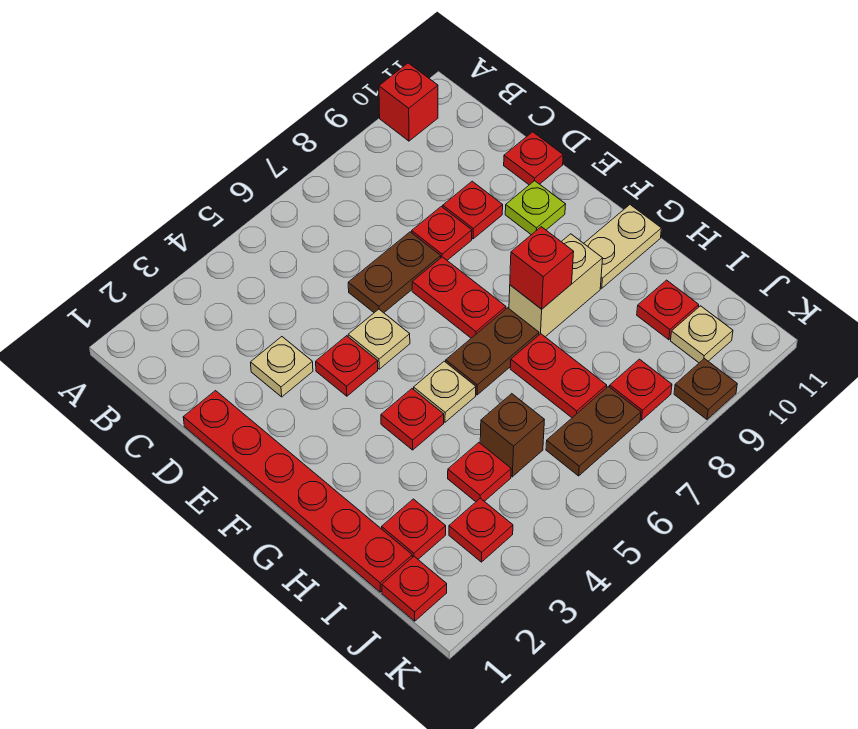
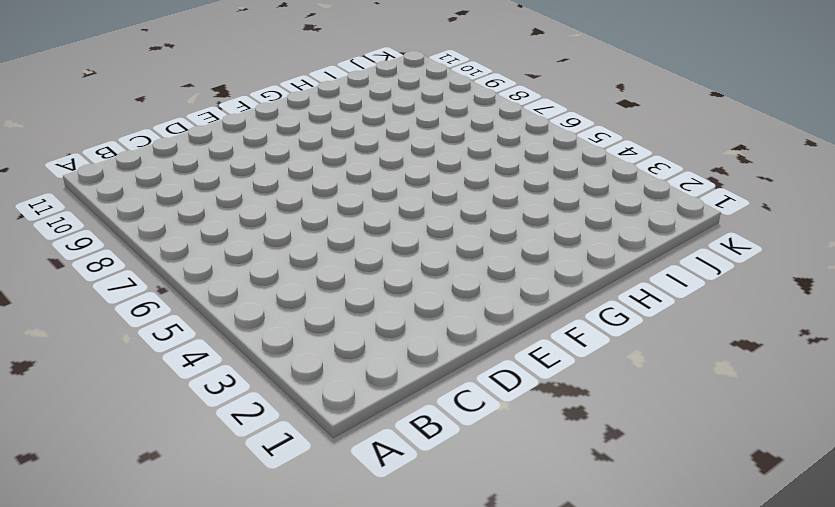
none -> red 1x1 brick [379,63,438,141]
none -> red 1x6 plate [183,391,412,592]
none -> tan 1x1 plate [251,337,313,397]

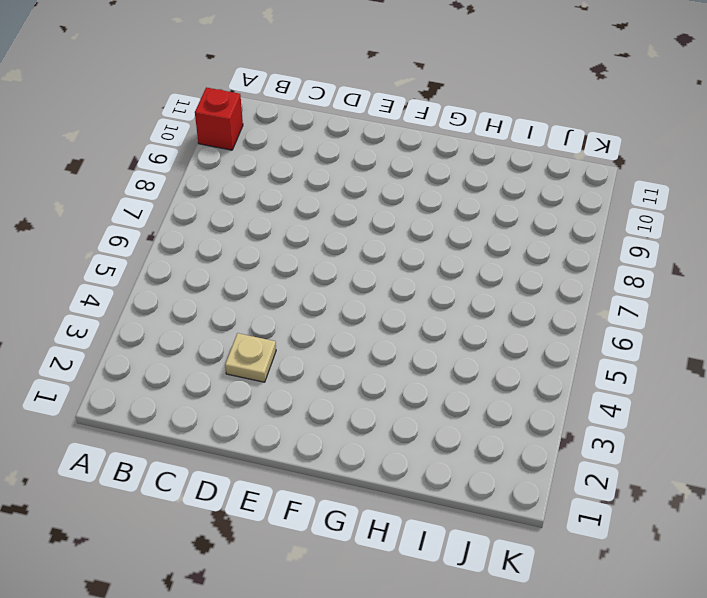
none -> red 1x6 plate [183,391,412,592]
none -> brown 1x2 plate [348,232,441,313]
none -> red 1x1 plate [412,206,472,260]

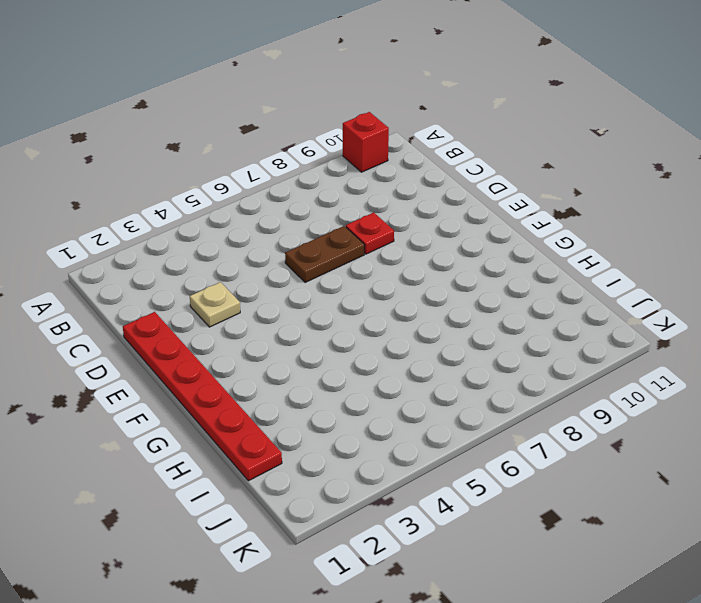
none -> red 1x1 plate [443,181,503,239]
none -> red 1x1 plate [504,132,563,185]
none -> red 1x1 plate [316,336,378,396]

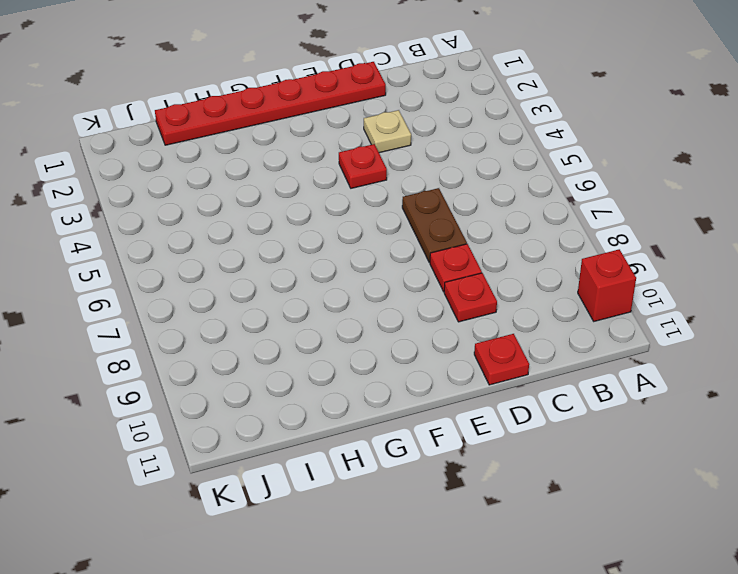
none -> tan 1x1 plate [348,309,410,369]
none -> red 1x2 plate [412,257,506,338]
none -> lime 1x1 plate [505,181,566,235]

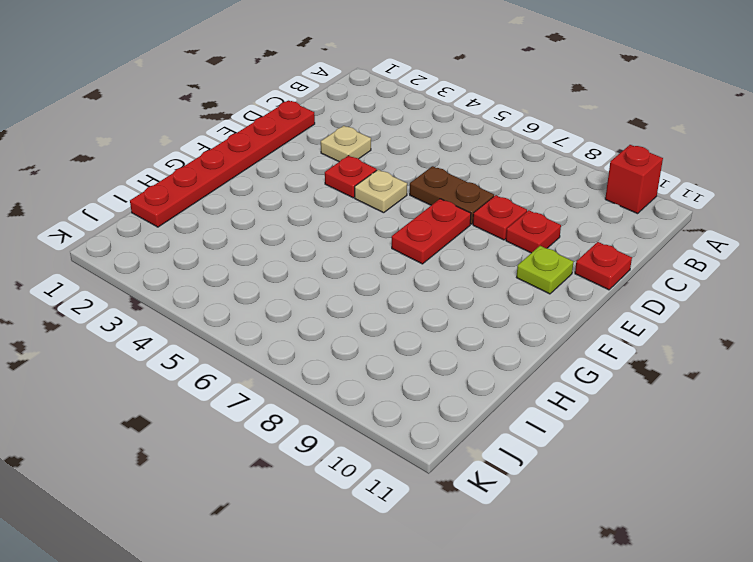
none -> red 1x1 plate [381,389,444,450]
none -> tan 1x1 plate [414,361,476,422]
none -> brown 1x2 plate [446,308,539,395]

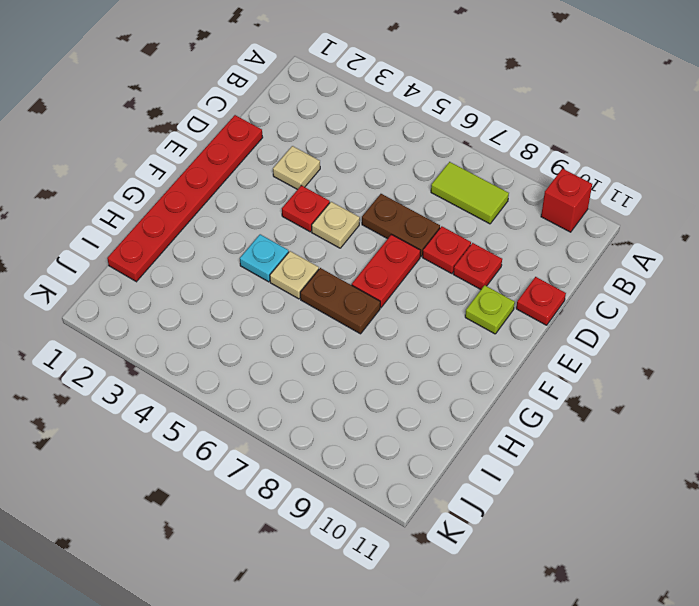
lime 1x2 tile [431,162,509,224] -> none
cyan 1x1 plate [240,234,289,282] -> red 1x1 plate [381,389,444,450]
none -> tan 1x2 brick [509,234,603,337]
none -> tan 1x2 plate [584,205,661,288]
none -> red 1x2 plate [510,334,607,418]

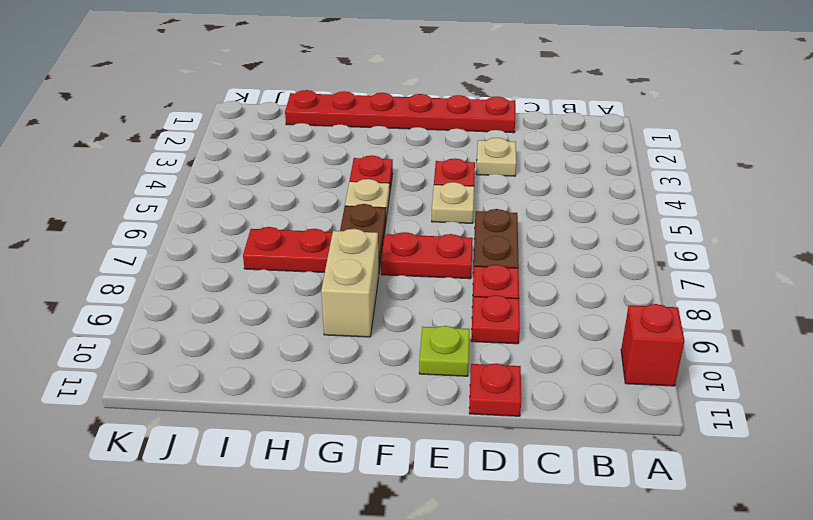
none -> tan 1x2 plate [584,205,661,288]
none -> red 1x1 plate [382,499,446,559]
none -> red 1x1 plate [448,443,511,502]

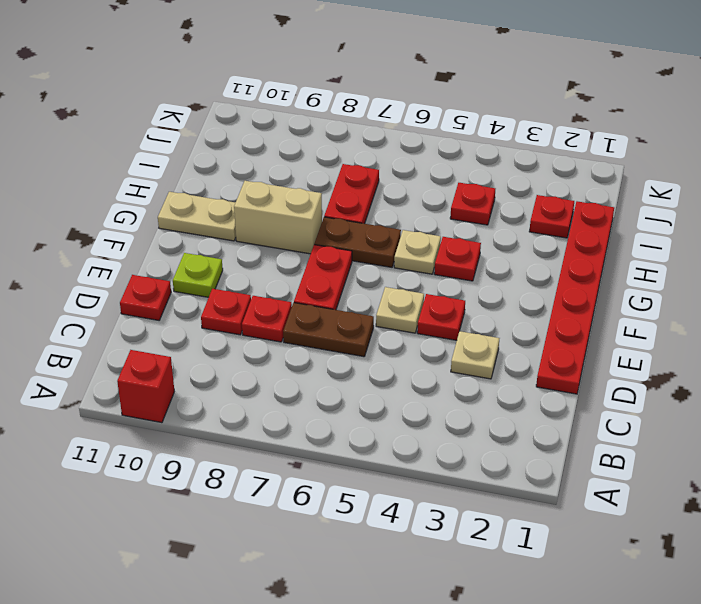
none -> brown 1x1 brick [480,394,544,477]
none -> red 1x1 plate [637,280,699,340]
none -> red 1x1 plate [382,557,447,621]

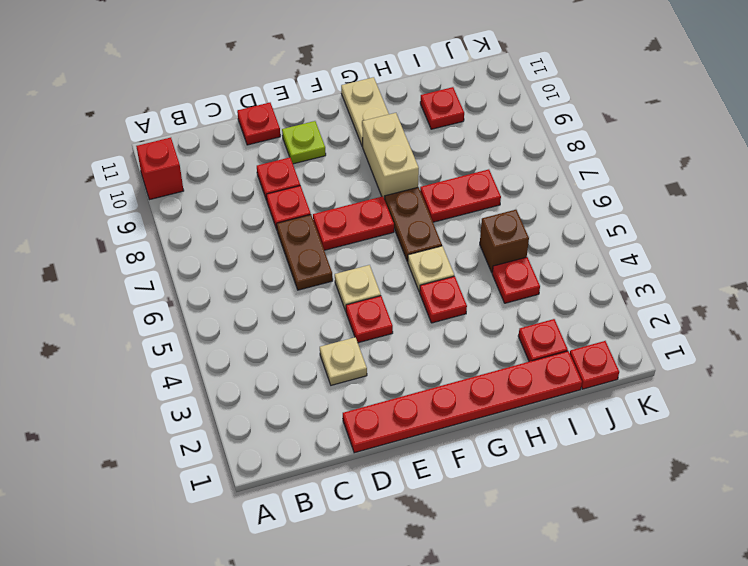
none -> red 1x1 plate [449,498,513,562]
none -> brown 1x2 plate [546,386,641,476]
none -> red 1x1 plate [610,359,672,420]

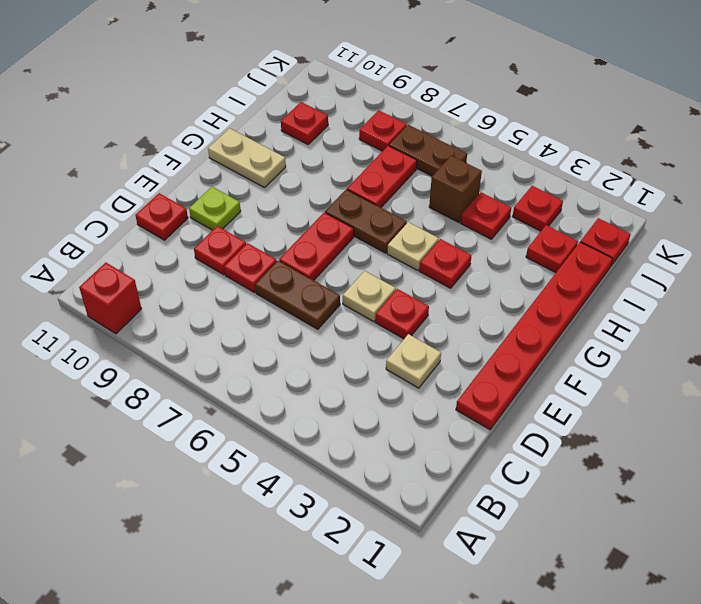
none -> tan 1x2 brick [509,234,603,337]
none -> tan 1x1 plate [671,306,733,363]
none -> brown 1x1 plate [674,359,737,419]

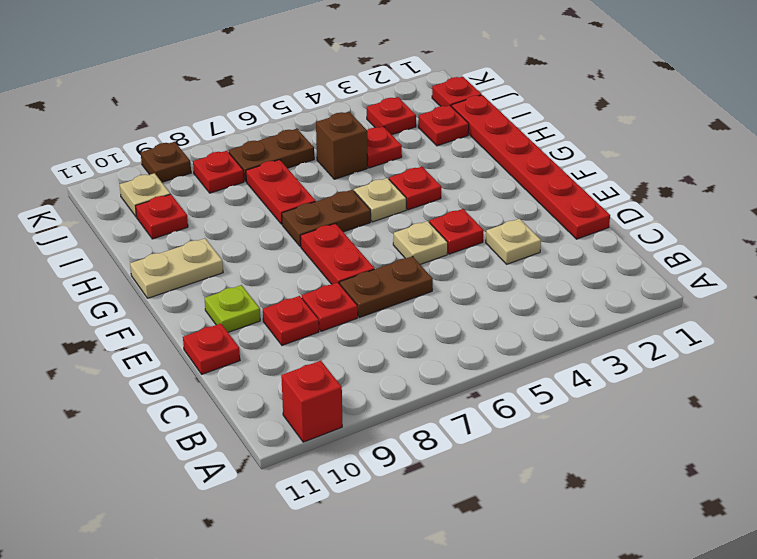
none -> tan 1x2 brick [509,234,603,337]
none -> red 1x1 brick [510,227,574,309]

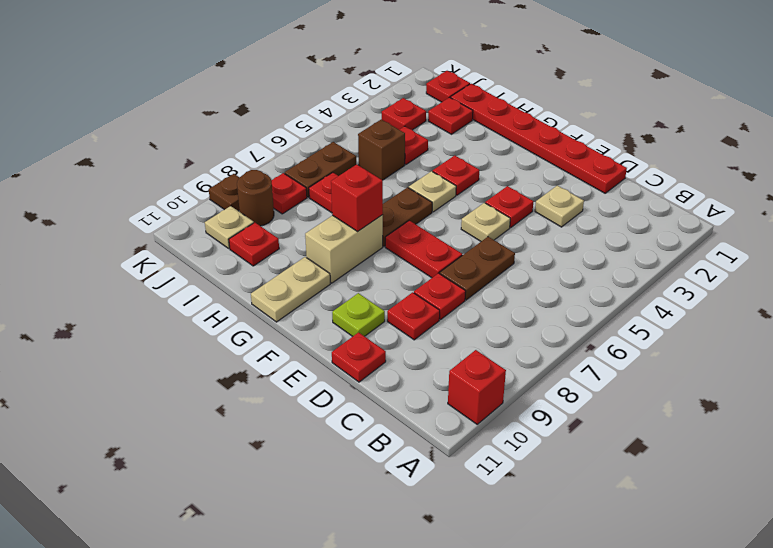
brown 1x1 round brick [237,170,274,226] -> none

